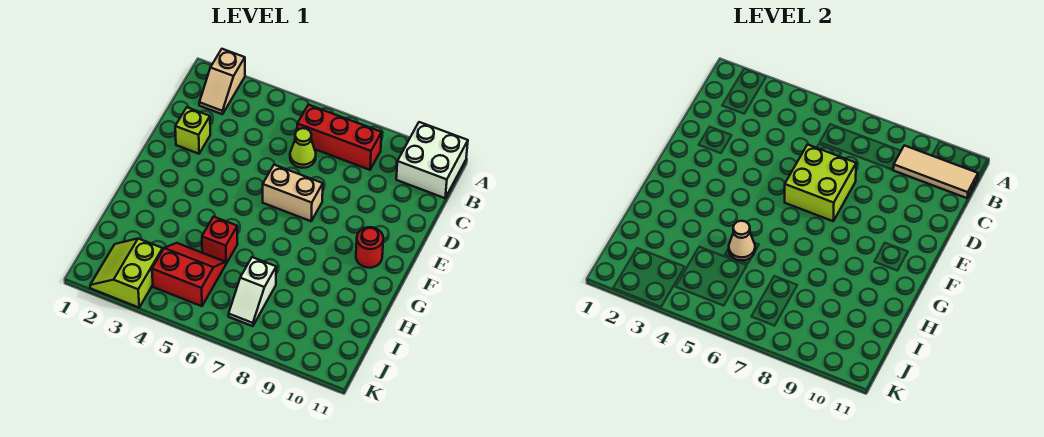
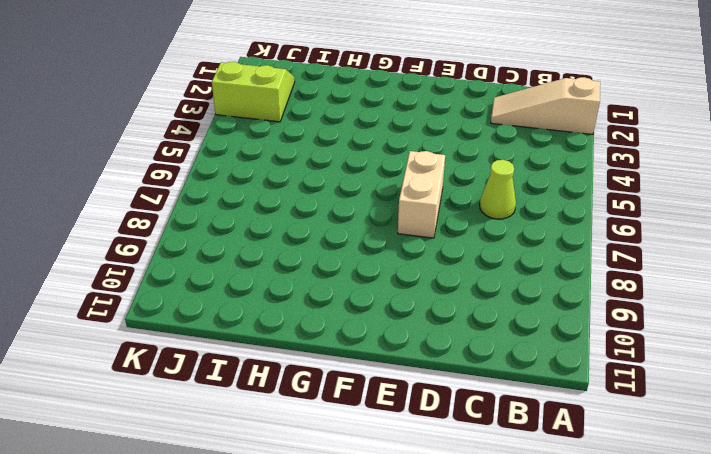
tan 1x3 slope [491,77,600,134] -> tan 1x2 slope [199,49,245,114]
none -> white 2x2 brick [396,122,468,198]
none -> red 1x3 brick [297,105,382,170]
none -> lime 1x1 brick [175,107,210,154]

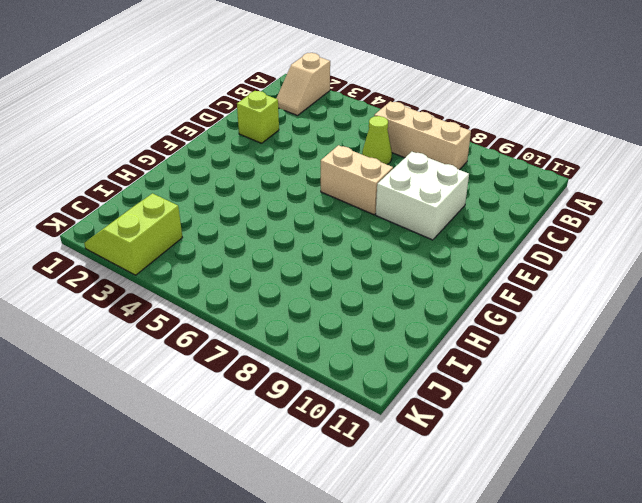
tan 1x3 brick [374,101,471,170] -> red 1x3 brick [297,105,382,170]
white 2x2 brick [376,152,469,240] -> white 2x2 brick moved to [396,122,468,198]
none -> red 1x1 round brick [356,227,383,268]
none -> red 1x1 brick [202,217,237,263]
none -> red 2x2 slope [152,243,226,306]

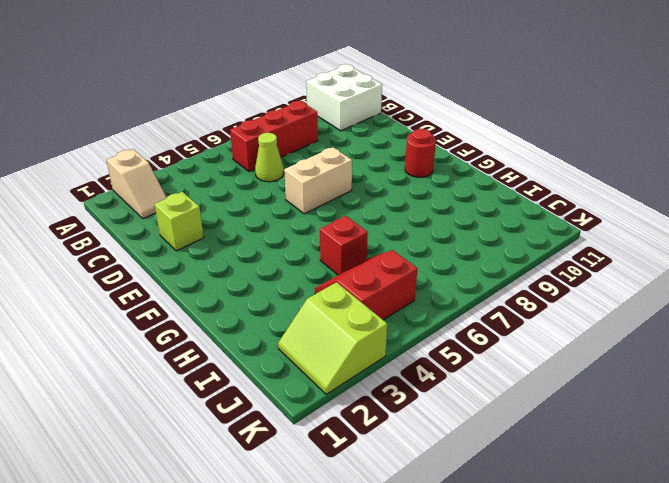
none -> white 1x2 slope [229,257,276,326]
none -> tan 1x3 tile [893,145,978,198]
none -> lime 2x2 brick [785,145,856,221]

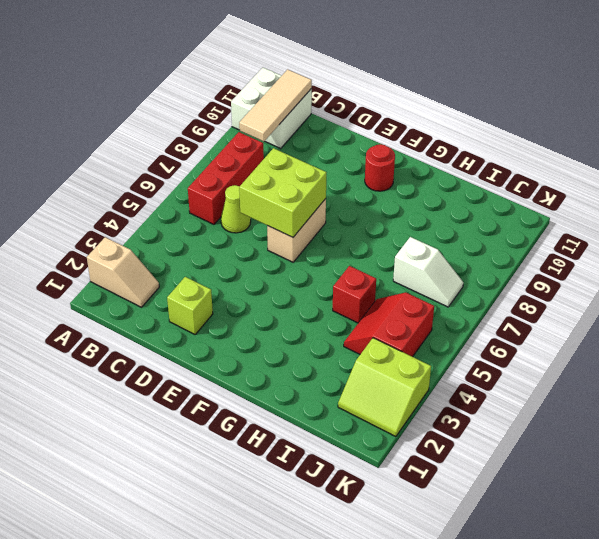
none -> tan 1x1 cone [729,221,755,260]

